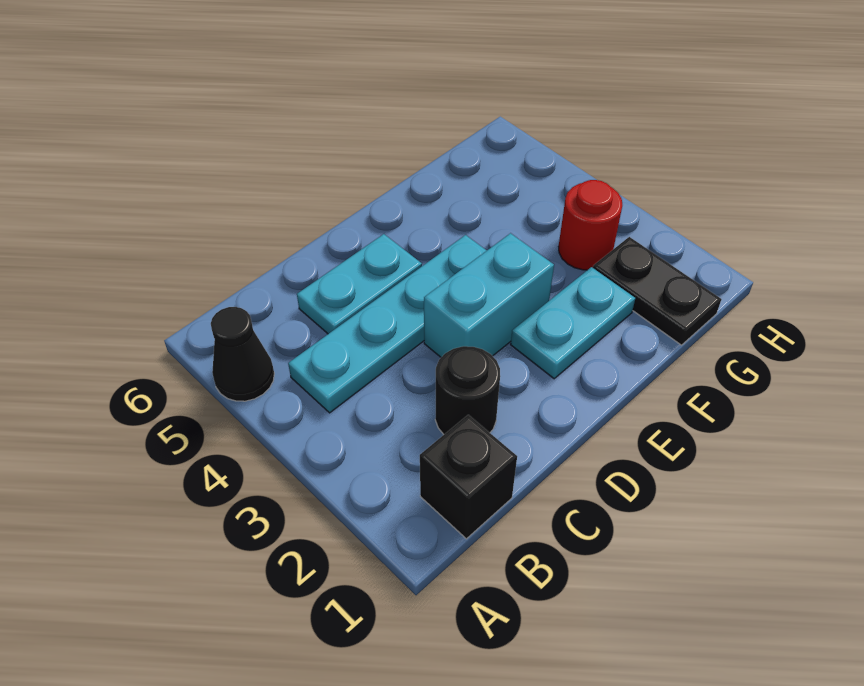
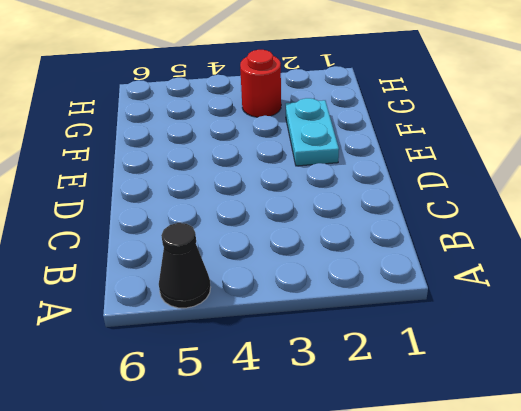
none -> black 1x1 brick [420,415,517,539]
none -> cyan 1x4 plate [288,235,487,413]

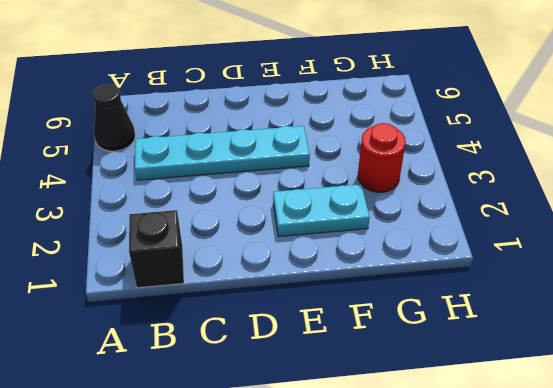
none -> black 1x1 round brick [435,346,500,434]
none -> cyan 1x2 plate [297,234,422,334]

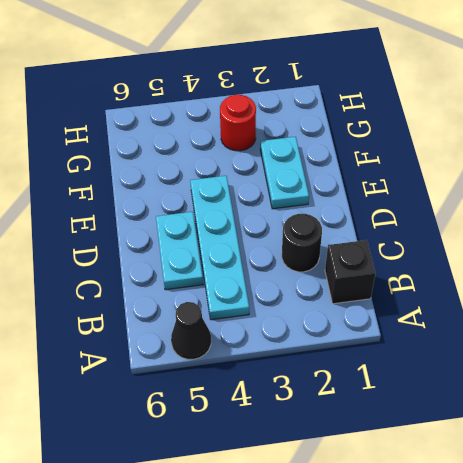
none -> cyan 1x2 brick [424,233,554,357]
none -> black 1x2 plate [593,237,721,345]

